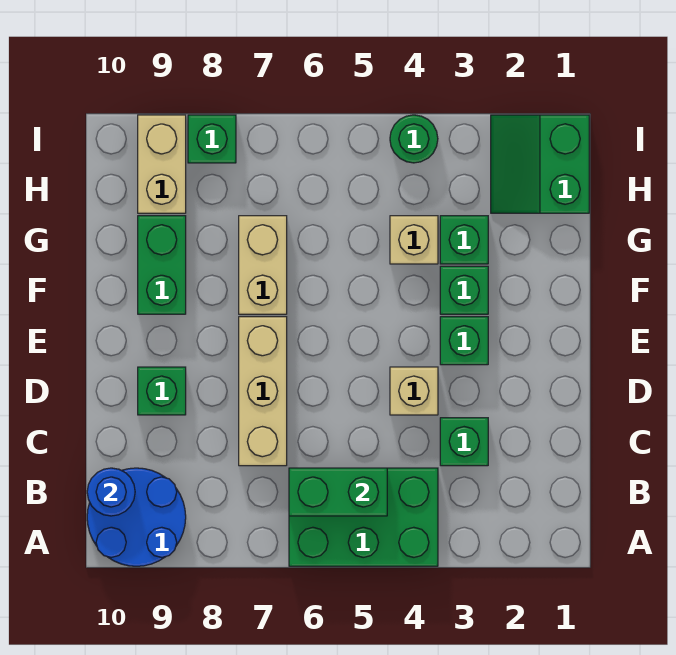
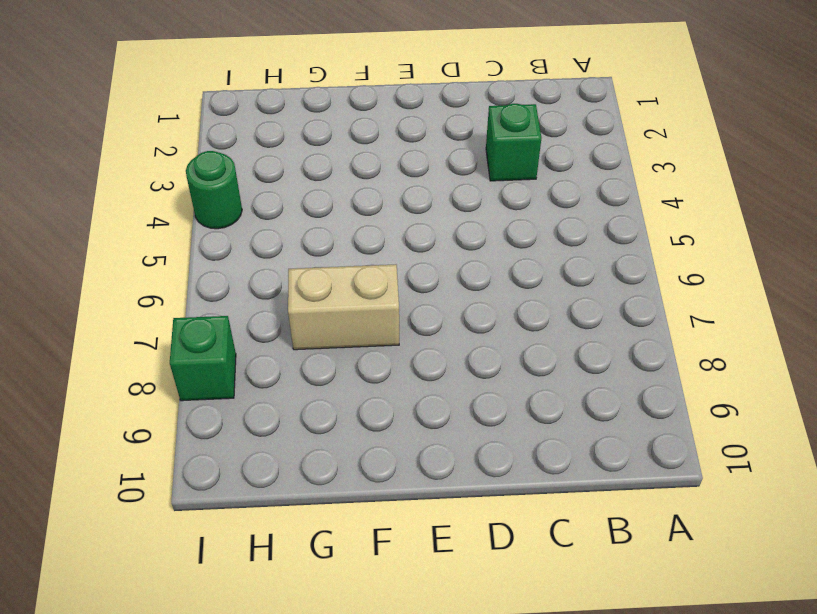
none -> green 2x3 brick [289,468,438,566]
none -> blue 2x2 round brick [87,468,186,566]
none -> tan 1x3 brick [239,317,287,466]

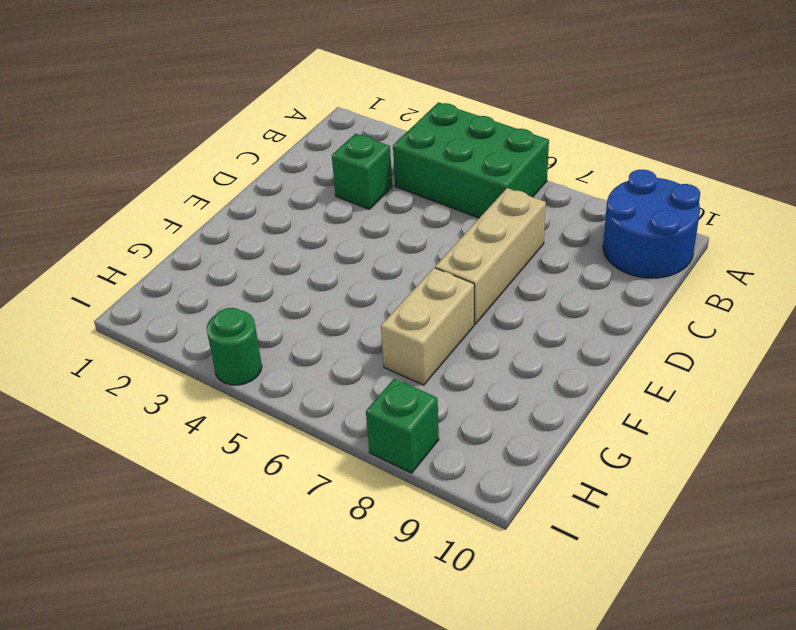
none -> tan 1x1 brick [390,367,438,415]
none -> green 1x1 brick [138,367,186,415]
none -> green 1x1 brick [440,317,488,365]

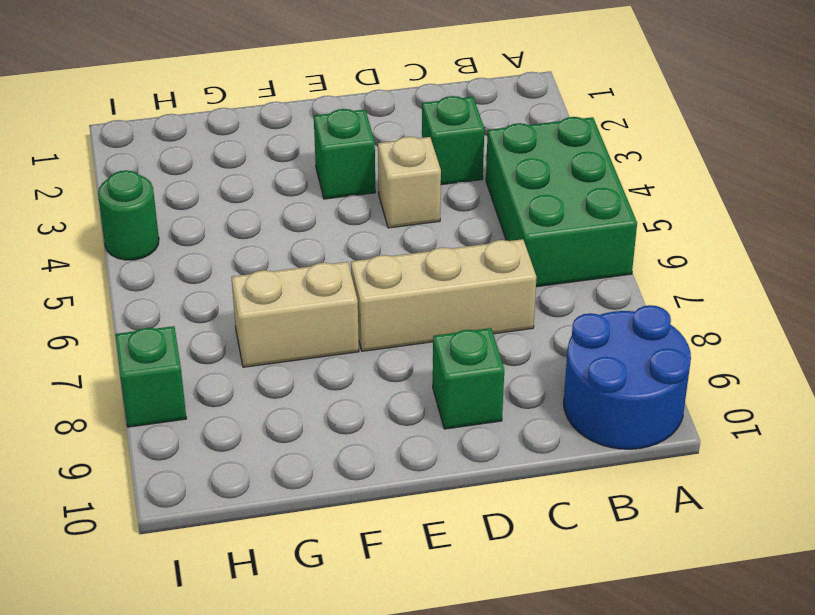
none -> green 1x1 brick [440,266,488,314]
none -> green 1x2 brick [138,216,186,314]
none -> green 1x1 brick [440,216,488,264]

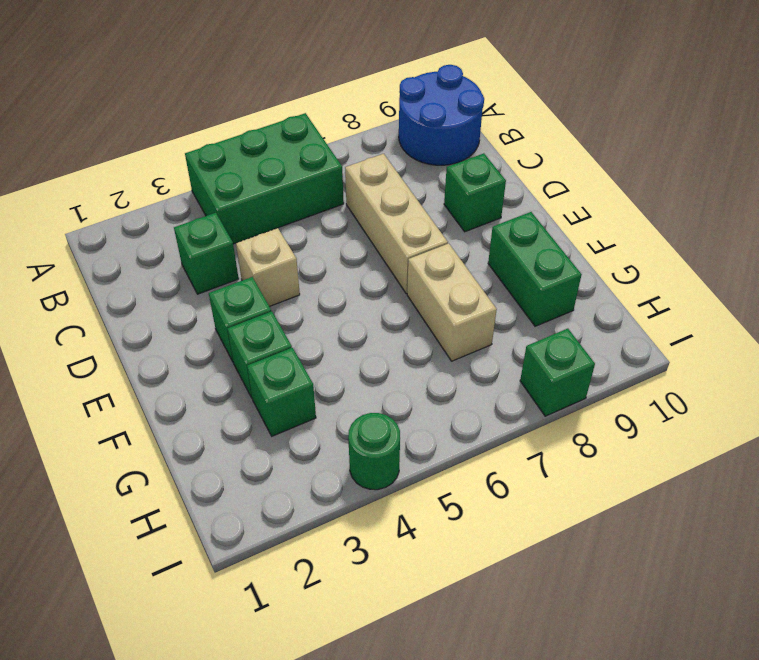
none -> tan 1x1 brick [390,216,438,264]
none -> green 2x2 slope [491,115,589,213]
none -> tan 1x2 brick [138,115,186,213]

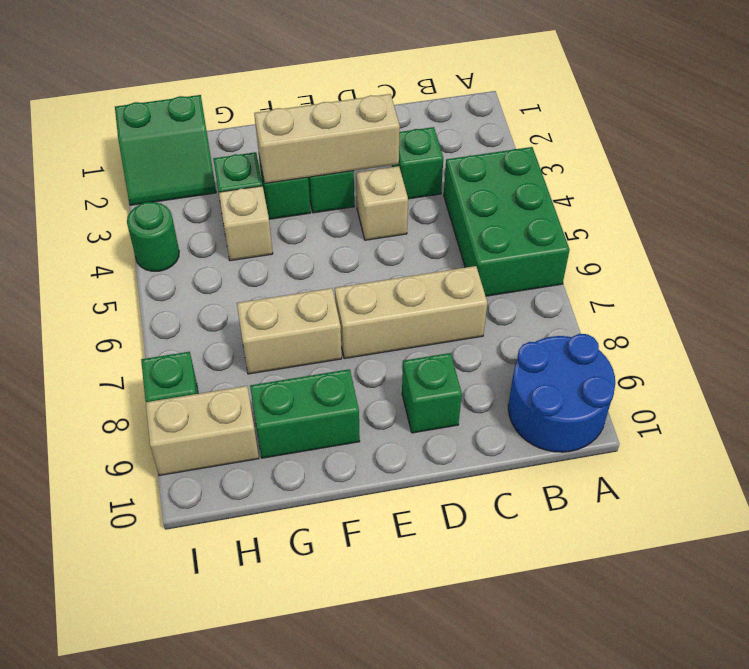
tan 1x3 brick [254,94,400,183] -> none
none -> green 1x2 brick [289,468,387,516]
none -> blue 1x1 round brick [87,468,135,516]

